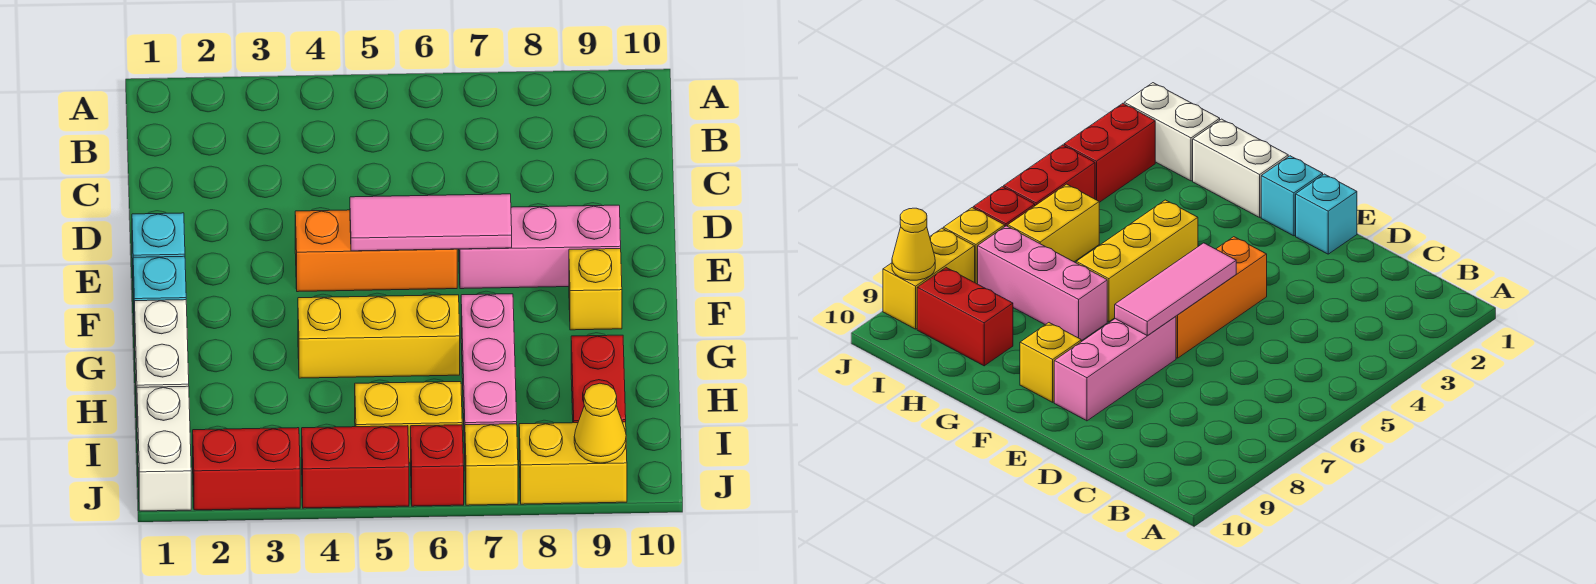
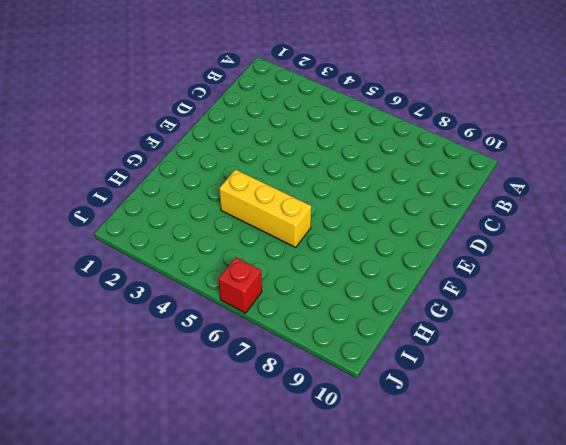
none -> cyan 1x1 brick [132,213,185,269]
none -> orange 1x3 brick [295,210,457,292]
none -> pink 1x3 brick [459,205,621,289]

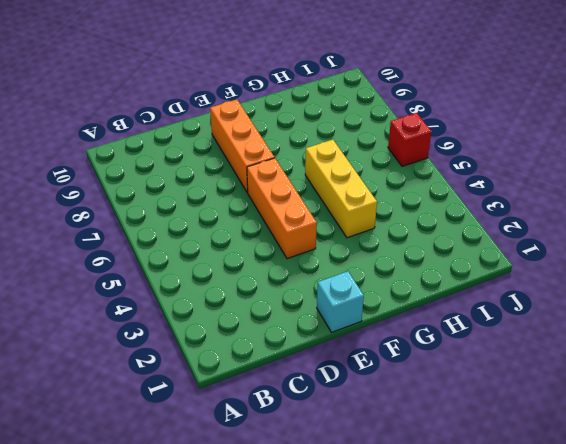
orange 1x3 brick [210,100,275,193] -> pink 1x3 brick [459,205,621,289]
none -> cyan 1x1 brick [133,256,186,337]
none -> yellow 1x1 brick [569,249,622,330]
none -> white 1x2 brick [135,300,189,409]

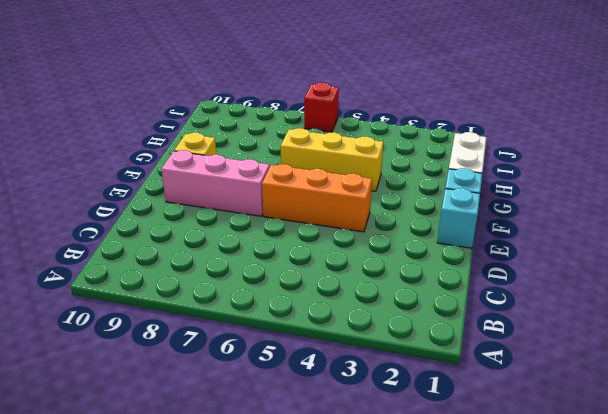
none -> pink 1x3 brick [461,294,517,448]
none -> red 1x2 brick [571,335,626,423]
none -> white 1x2 brick [137,386,191,511]

